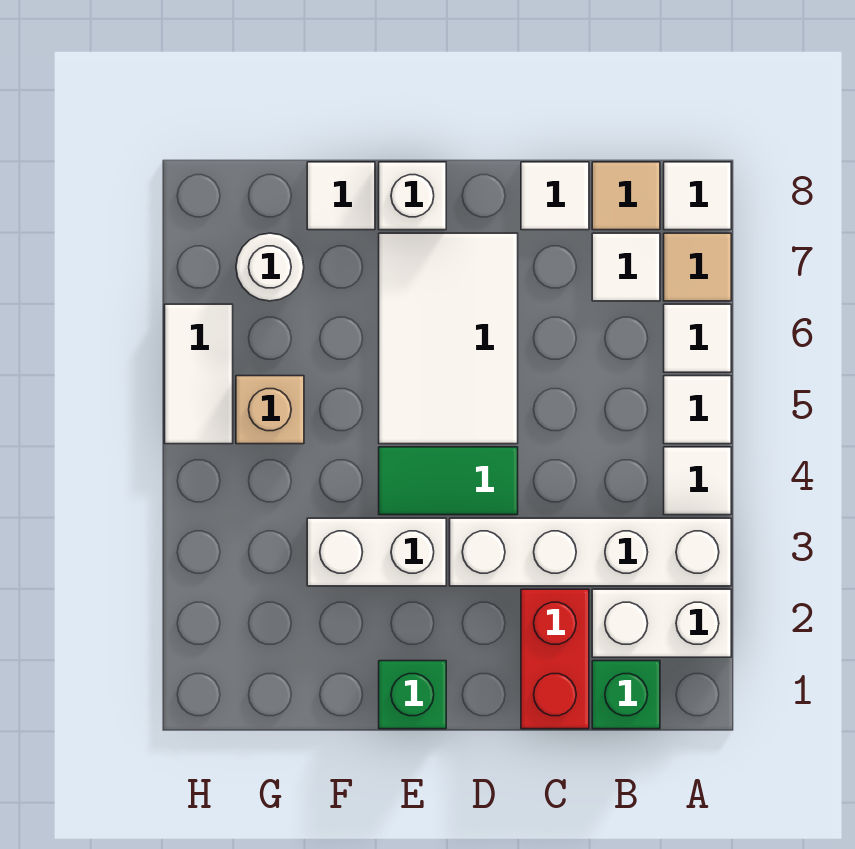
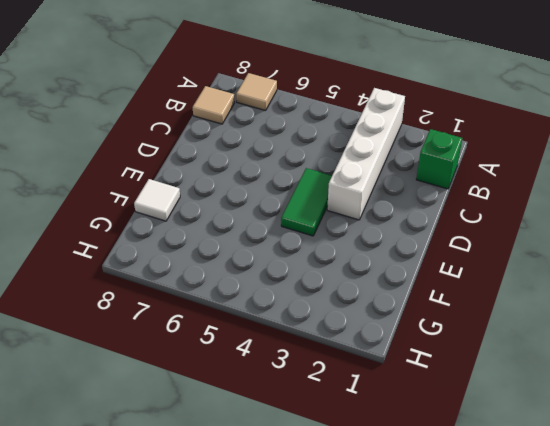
none -> white 1x2 brick [592,589,731,657]
none -> white 1x1 tile [664,447,731,515]
none -> white 1x1 tile [664,376,731,444]

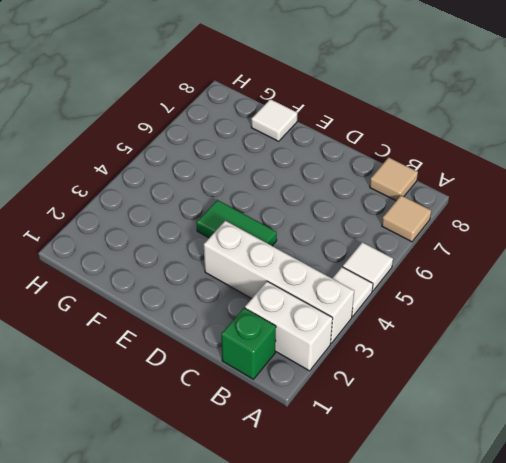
none -> white 1x1 tile [664,304,731,372]
none -> white 1x1 tile [664,162,731,230]
none -> white 1x1 tile [592,233,660,301]

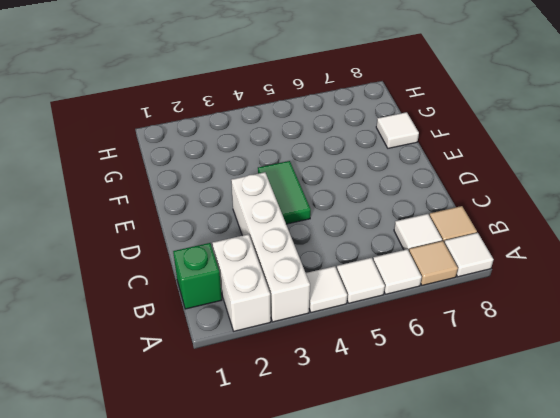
none -> red 1x2 brick [521,589,589,729]
none -> white 1x1 tile [521,162,589,230]
none -> white 2x3 tile [379,233,518,444]

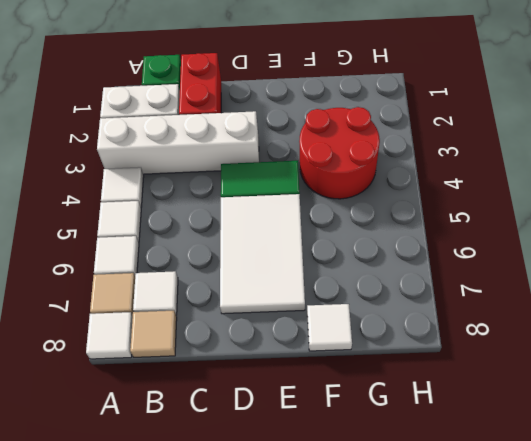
red 2x2 round brick [299,107,380,199] -> white 1x2 brick [307,518,446,586]
none -> white 1x1 tile [521,162,589,230]
none -> green 1x1 brick [379,661,446,729]
none -> white 1x1 brick [379,162,446,230]

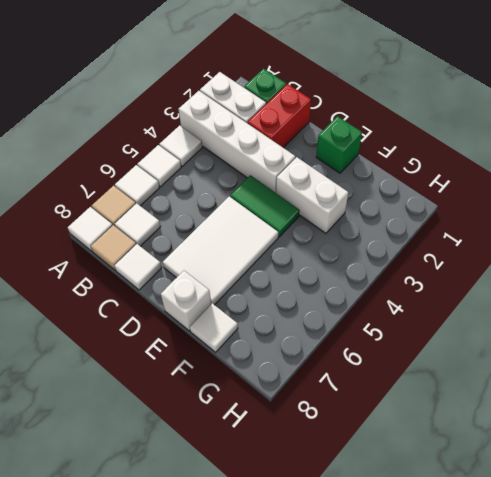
none -> tan 1x1 brick [236,376,304,444]
none -> white 1x1 round brick [236,233,304,301]
none -> white 1x2 tile [165,304,233,444]

